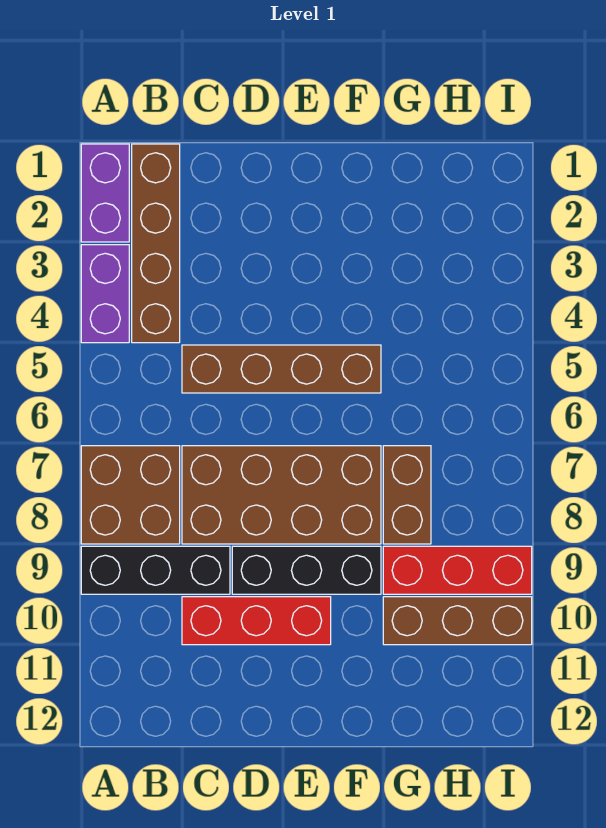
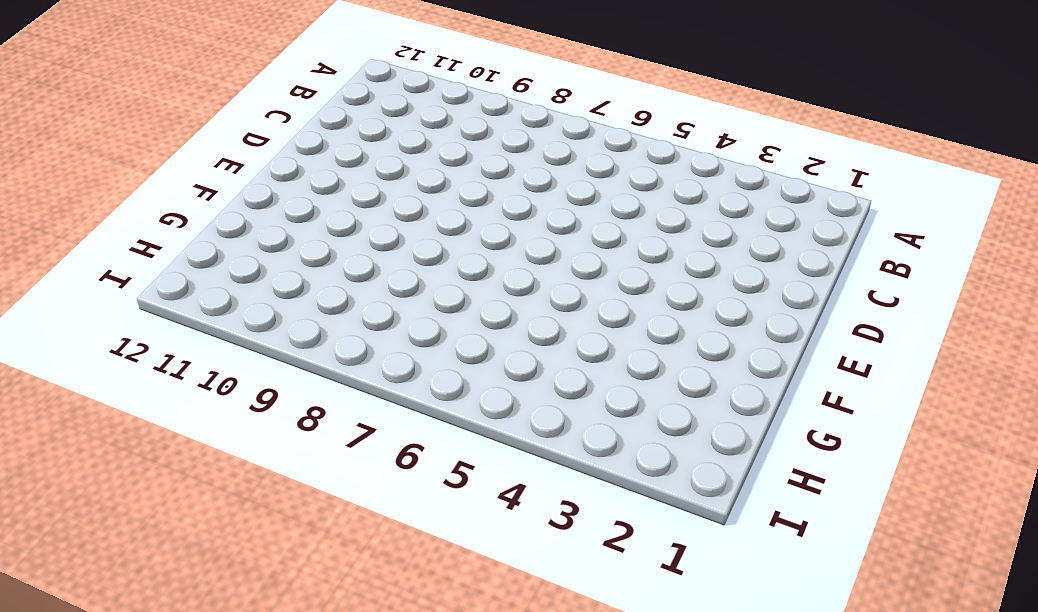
none -> purple 1x2 brick [81,144,129,242]
none -> purple 1x2 brick [81,245,129,343]
none -> brown 2x2 brick [81,446,180,544]

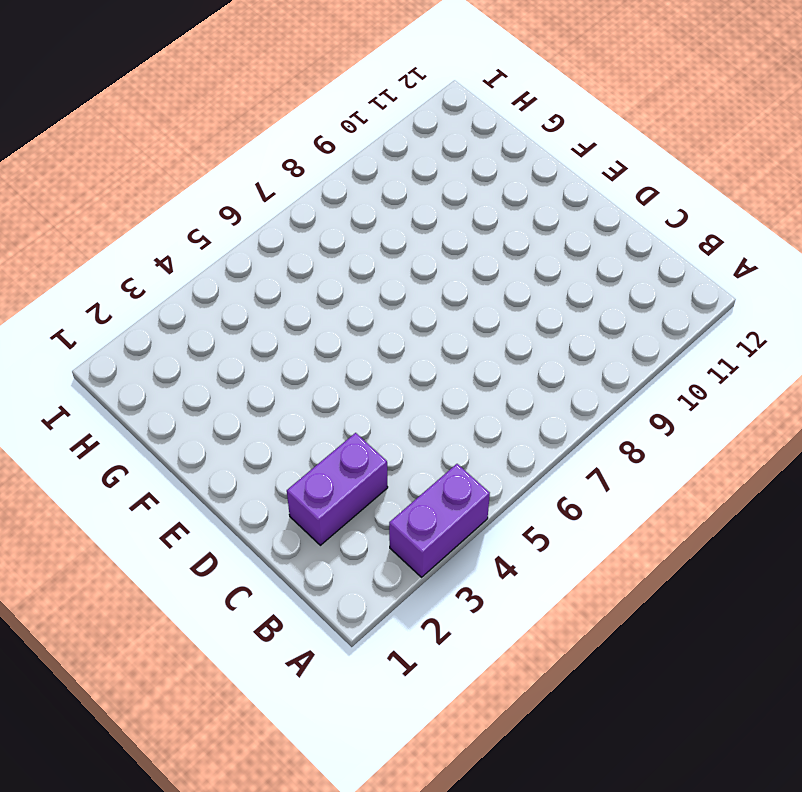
purple 1x2 brick [287,433,388,545] -> purple 1x2 brick moved to [81,144,129,242]
none -> brown 2x2 brick [81,446,180,544]
none -> black 1x3 brick [81,546,230,594]
none -> brown 1x4 brick [132,144,180,343]

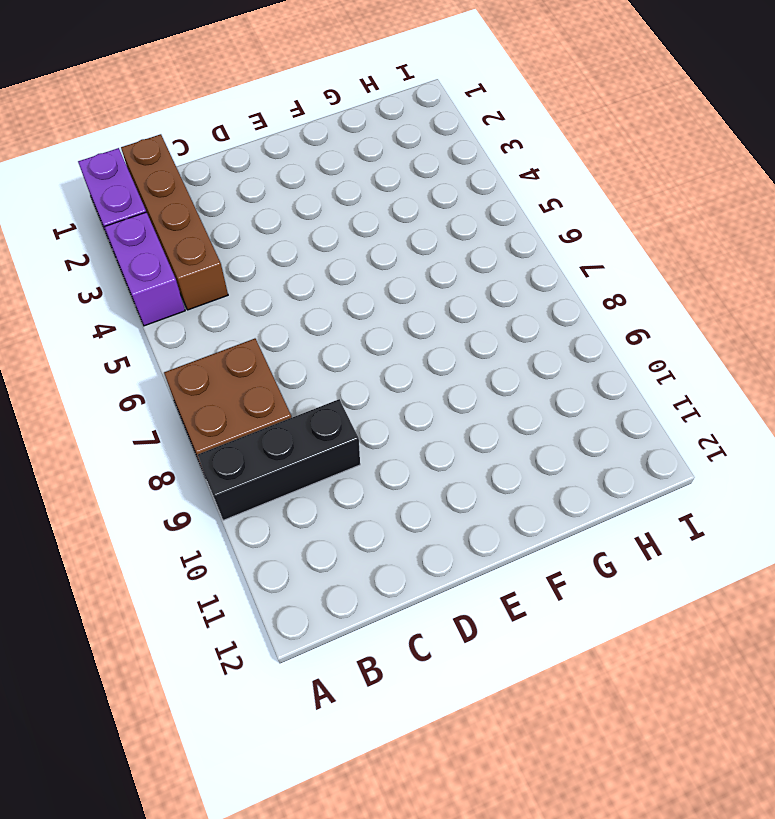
none -> brown 1x4 brick [182,345,381,393]
none -> brown 2x4 brick [182,446,381,544]
none -> red 1x3 brick [182,597,331,645]

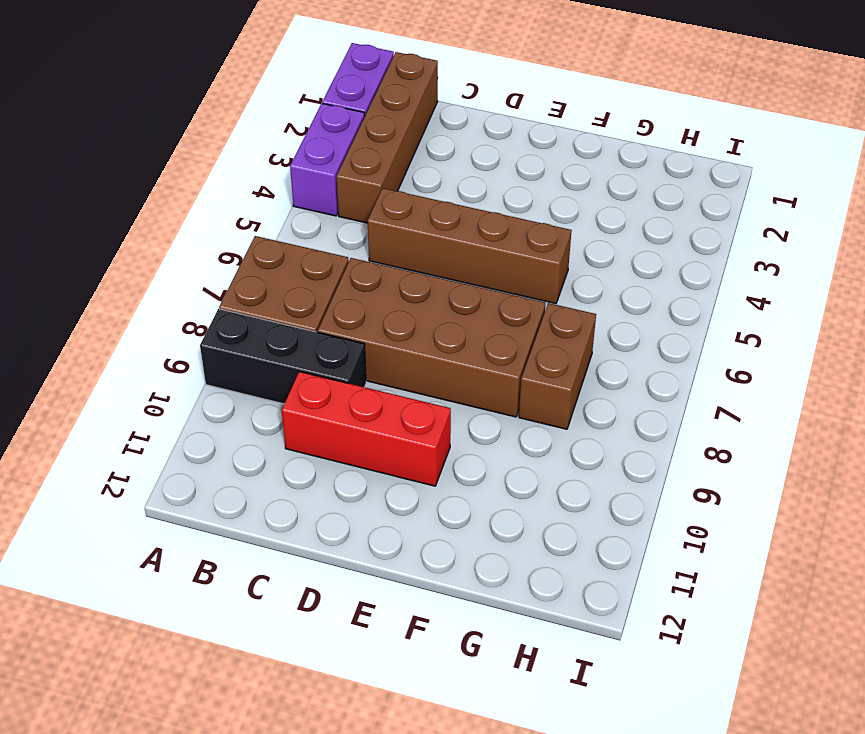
none -> black 1x3 brick [232,546,381,594]
none -> red 1x3 brick [383,546,532,594]
none -> brown 1x3 brick [383,597,532,645]

